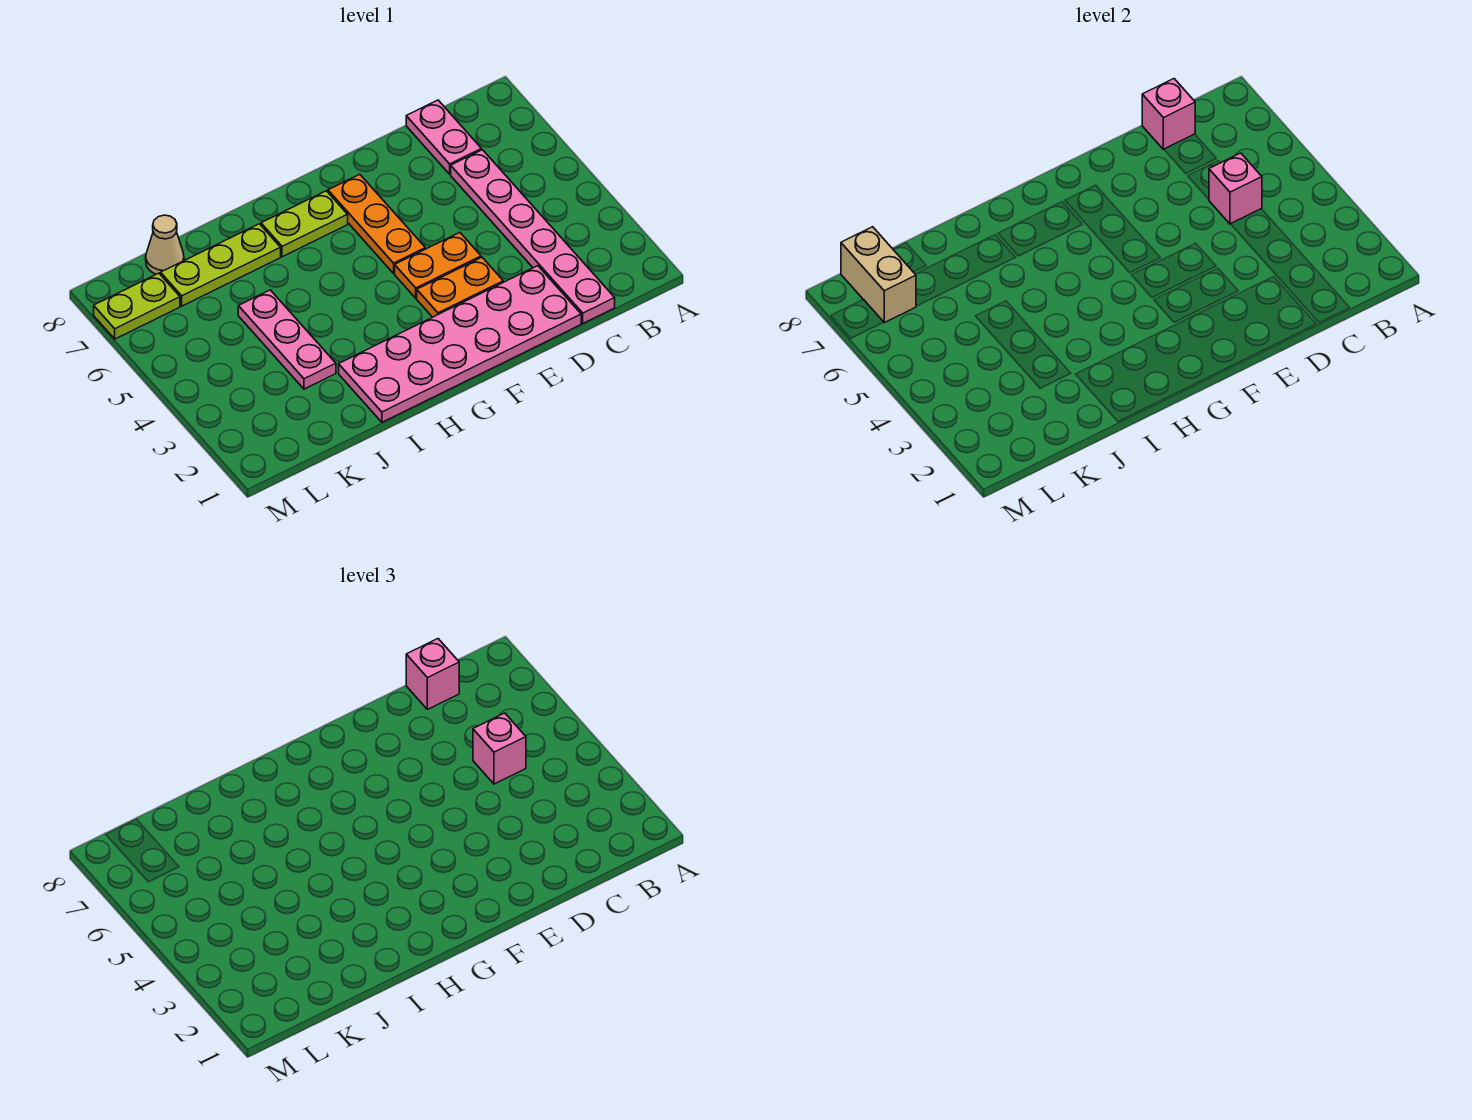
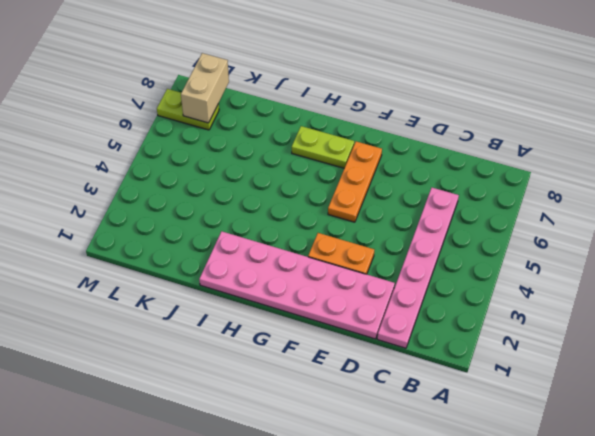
none -> pink 1x2 plate [406,100,481,174]
none -> orange 1x2 plate [395,233,481,298]
none -> lime 1x3 plate [161,224,281,306]

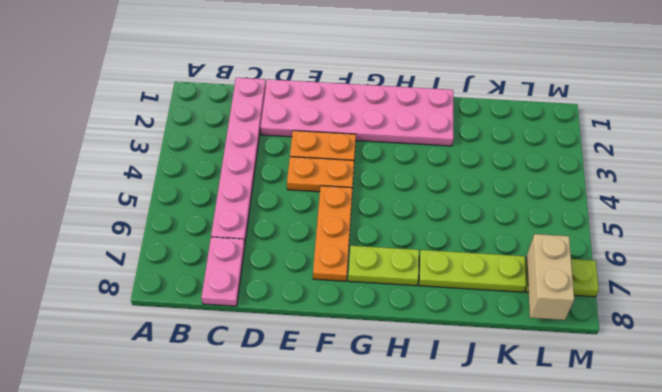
none -> pink 1x3 plate [238,290,336,389]
none -> tan 1x1 cone [146,215,184,275]
none -> pink 1x1 brick [1209,153,1262,224]

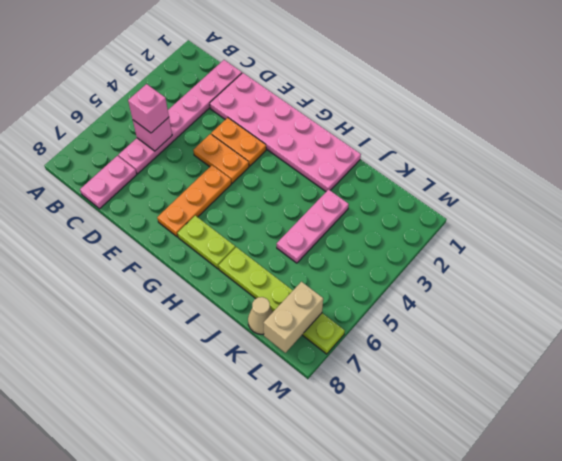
none -> pink 1x1 brick [1142,79,1195,149]
none -> pink 1x1 brick [406,639,459,709]

